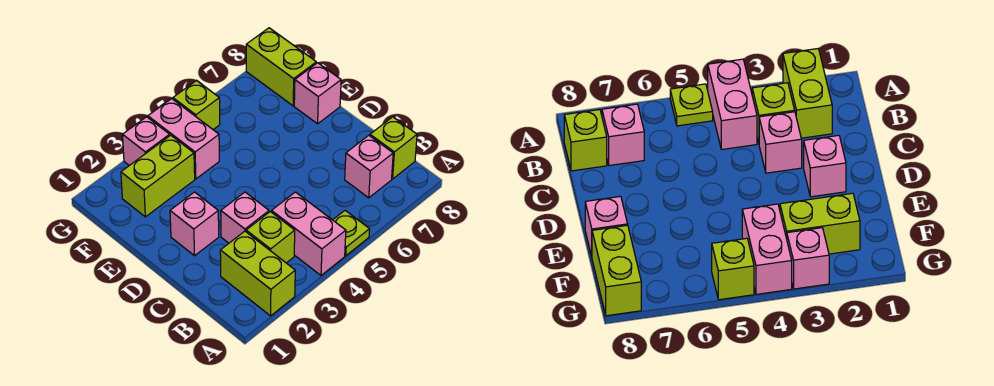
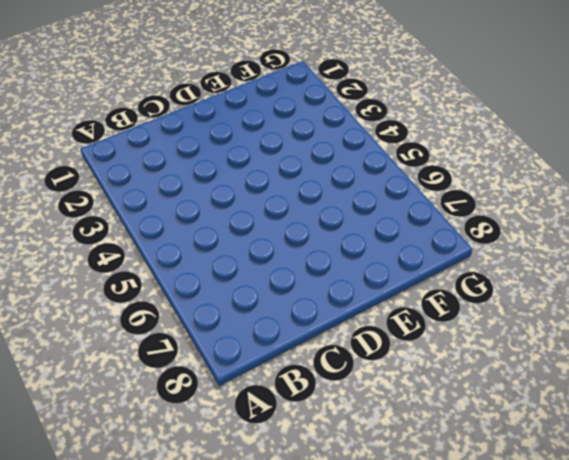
none -> lime 1x2 brick [220,231,295,316]
none -> pink 1x2 brick [272,192,346,275]
none -> lime 1x1 plate [333,211,370,256]

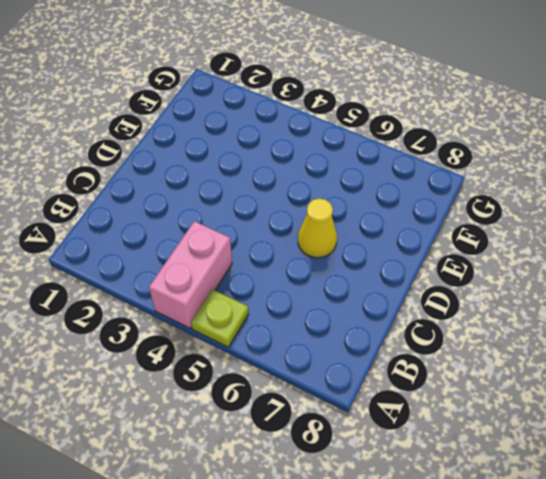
yellow 1x1 cone [298,198,337,258] -> none
none -> lime 1x2 brick [220,231,295,316]
none -> lime 1x1 brick [246,212,295,263]
none -> pink 1x1 brick [345,135,393,198]

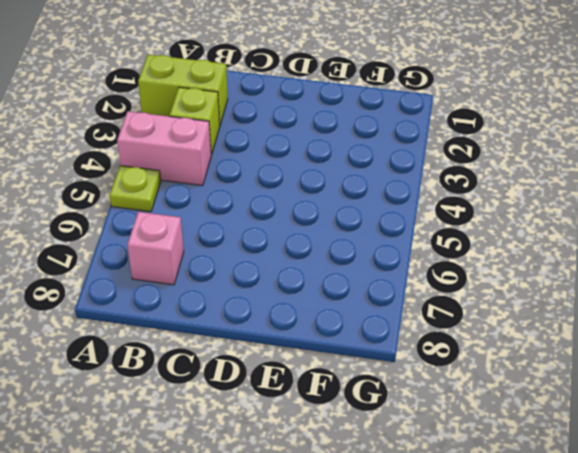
none -> lime 1x1 brick [370,117,417,179]
none -> pink 1x1 brick [221,192,269,243]
none -> pink 1x1 brick [170,192,219,256]

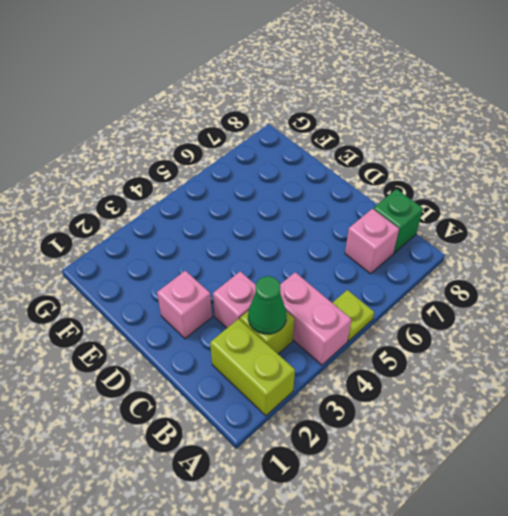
green 1x1 cone [248,276,287,334] -> none
green 1x1 brick [373,189,423,253] -> lime 1x1 brick [370,117,417,179]
none -> pink 1x1 brick [294,63,341,124]
none -> lime 1x2 brick [121,135,195,217]
none -> pink 1x2 brick [148,99,219,179]

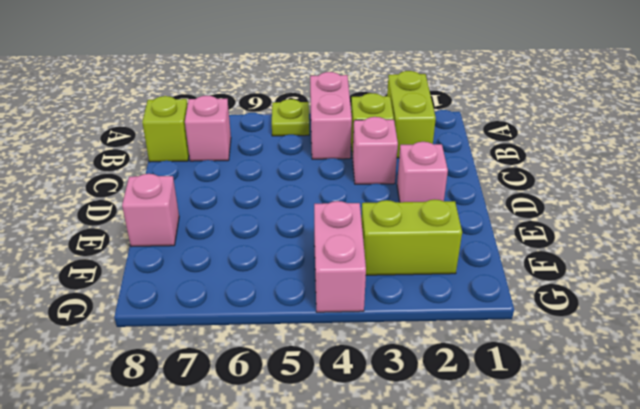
none -> lime 1x2 brick [246,28,316,106]
none -> pink 1x1 brick [123,117,170,166]
none -> lime 1x1 brick [173,81,220,130]

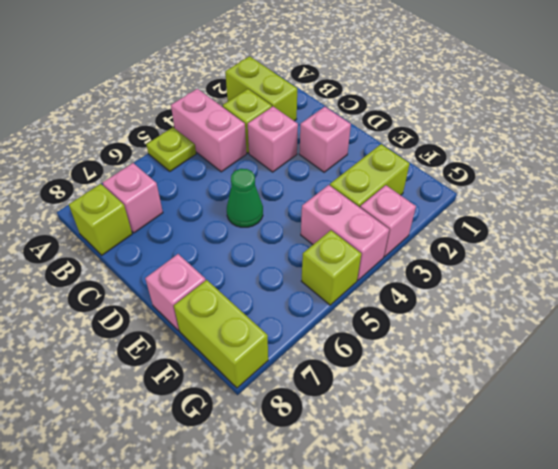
green 1x1 cone [227,169,263,227] -> none

